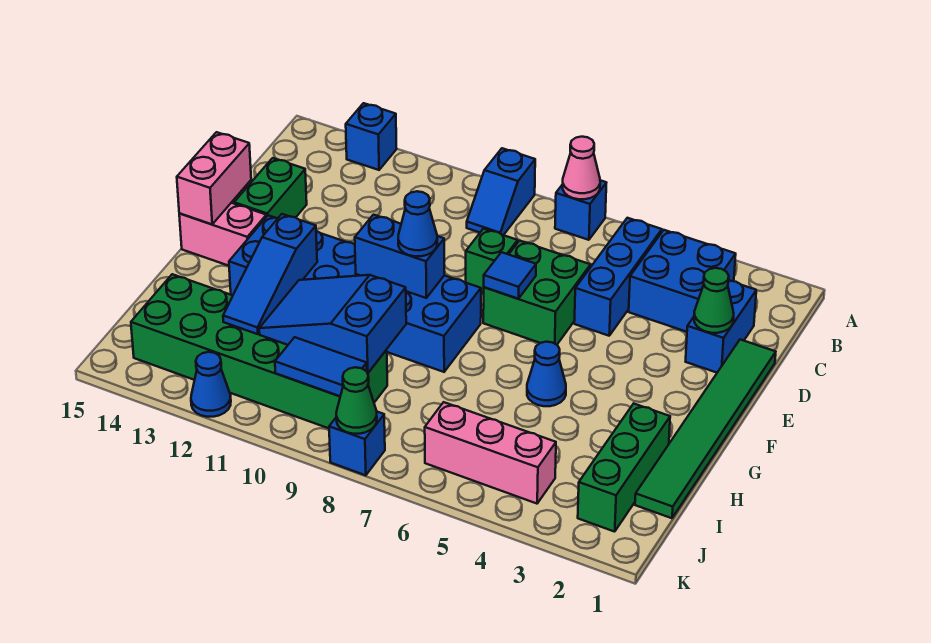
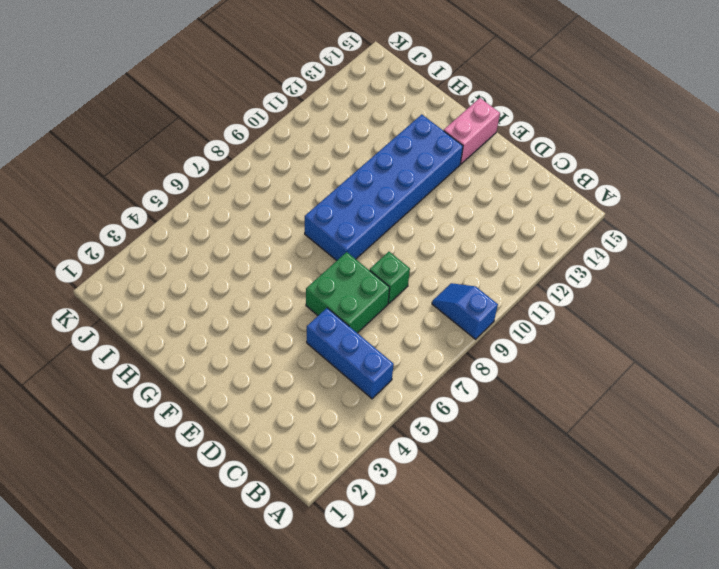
none -> blue 1x1 brick [555,180,606,240]
none -> blue 1x1 brick [346,103,397,170]
none -> blue 2x2 brick [629,230,736,332]

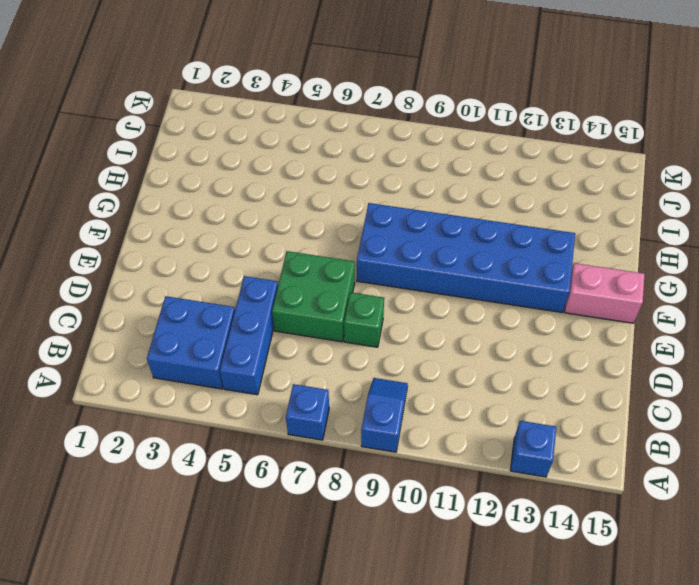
none -> blue 1x2 brick [686,281,756,373]
none -> green 1x6 tile [635,340,776,518]
none -> green 1x2 brick [234,158,307,218]

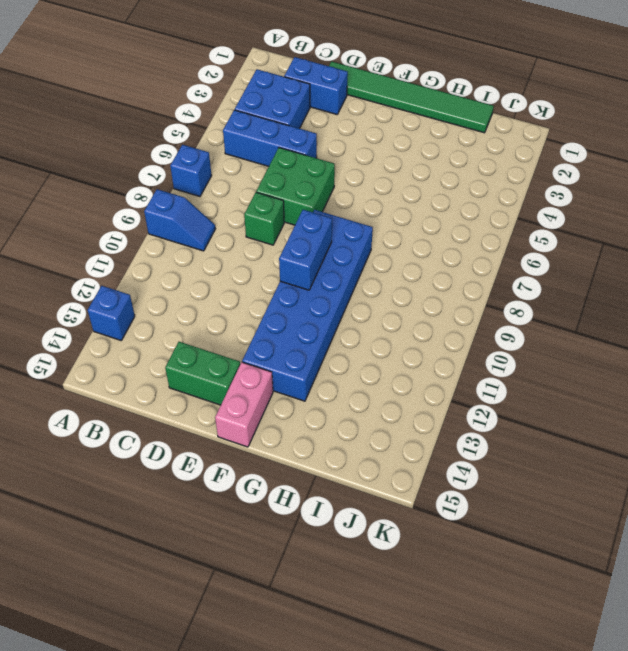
none -> blue 1x1 cone [527,342,566,406]
none -> green 1x3 brick [578,404,670,532]
none -> green 2x6 brick [131,274,387,428]

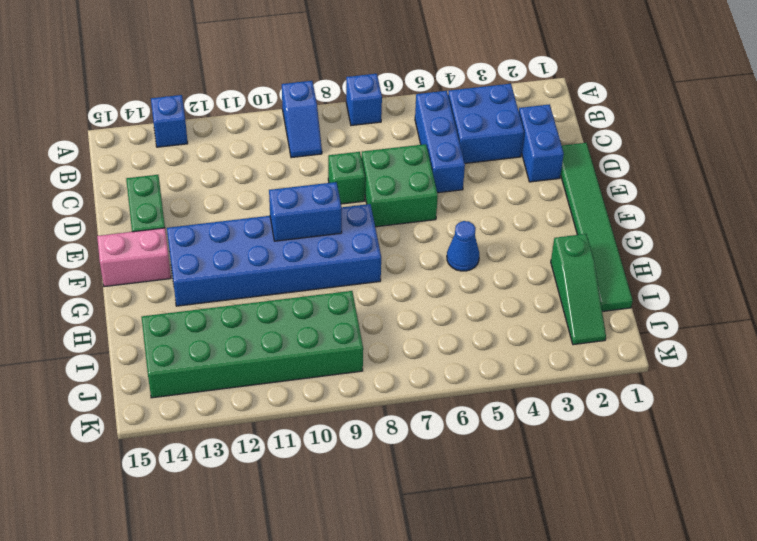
green 1x3 slope [551,234,606,345] -> green 1x3 brick [578,404,670,532]
none -> pink 1x3 brick [425,402,556,504]
none -> blue 1x1 brick [329,412,385,475]
none -> blue 1x1 cone [191,352,231,417]

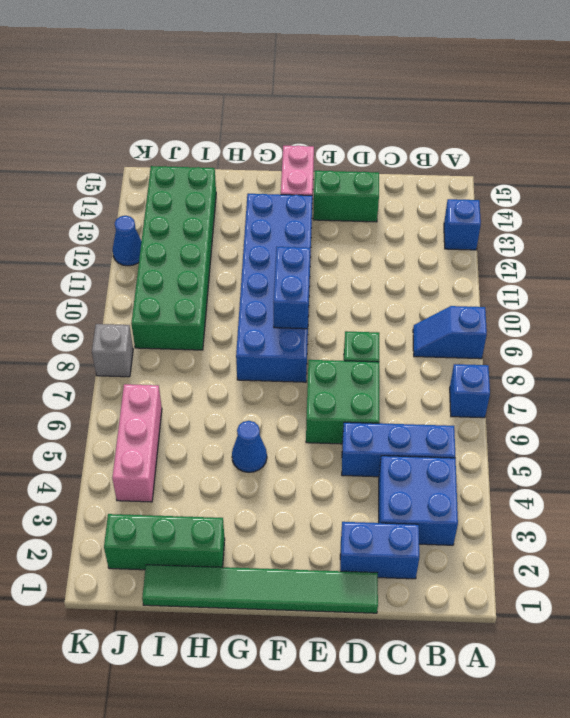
grey 1x1 brick [92,324,133,377] -> blue 1x1 brick [329,412,385,475]
none -> pink 1x1 cone [562,137,600,199]
none -> green 1x1 cone [694,268,734,333]
none -> blue 1x1 tile [484,252,536,299]

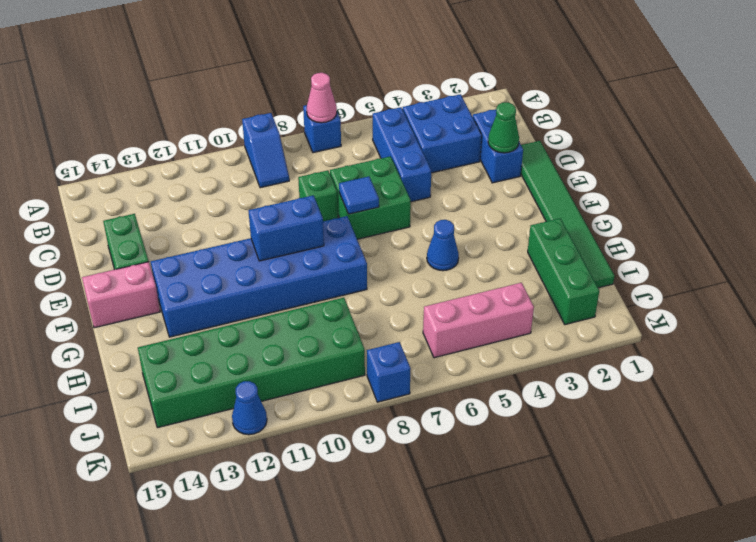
none -> blue 1x1 brick [346,103,397,170]
none -> pink 1x2 brick [177,132,251,224]
none -> blue 1x3 slope [223,214,317,334]

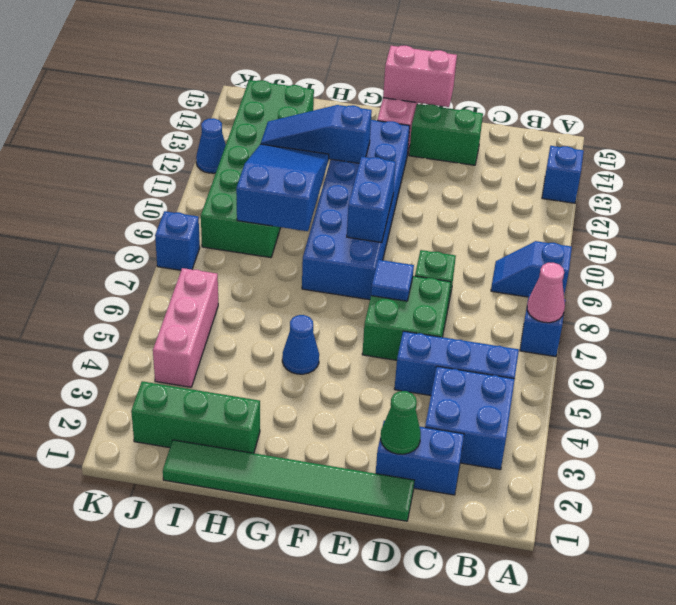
none -> blue 1x2 tile [275,337,367,396]
none -> green 1x1 cone [336,367,377,434]
none -> blue 1x1 cone [398,191,437,256]

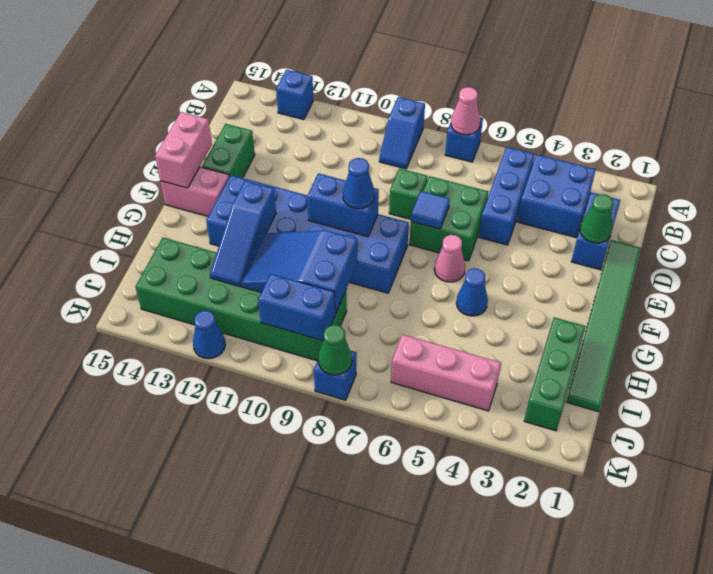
pink 1x1 cone [434,235,465,282] -> none
blue 1x2 brick [258,274,335,341] -> blue 1x2 tile [275,337,367,396]

